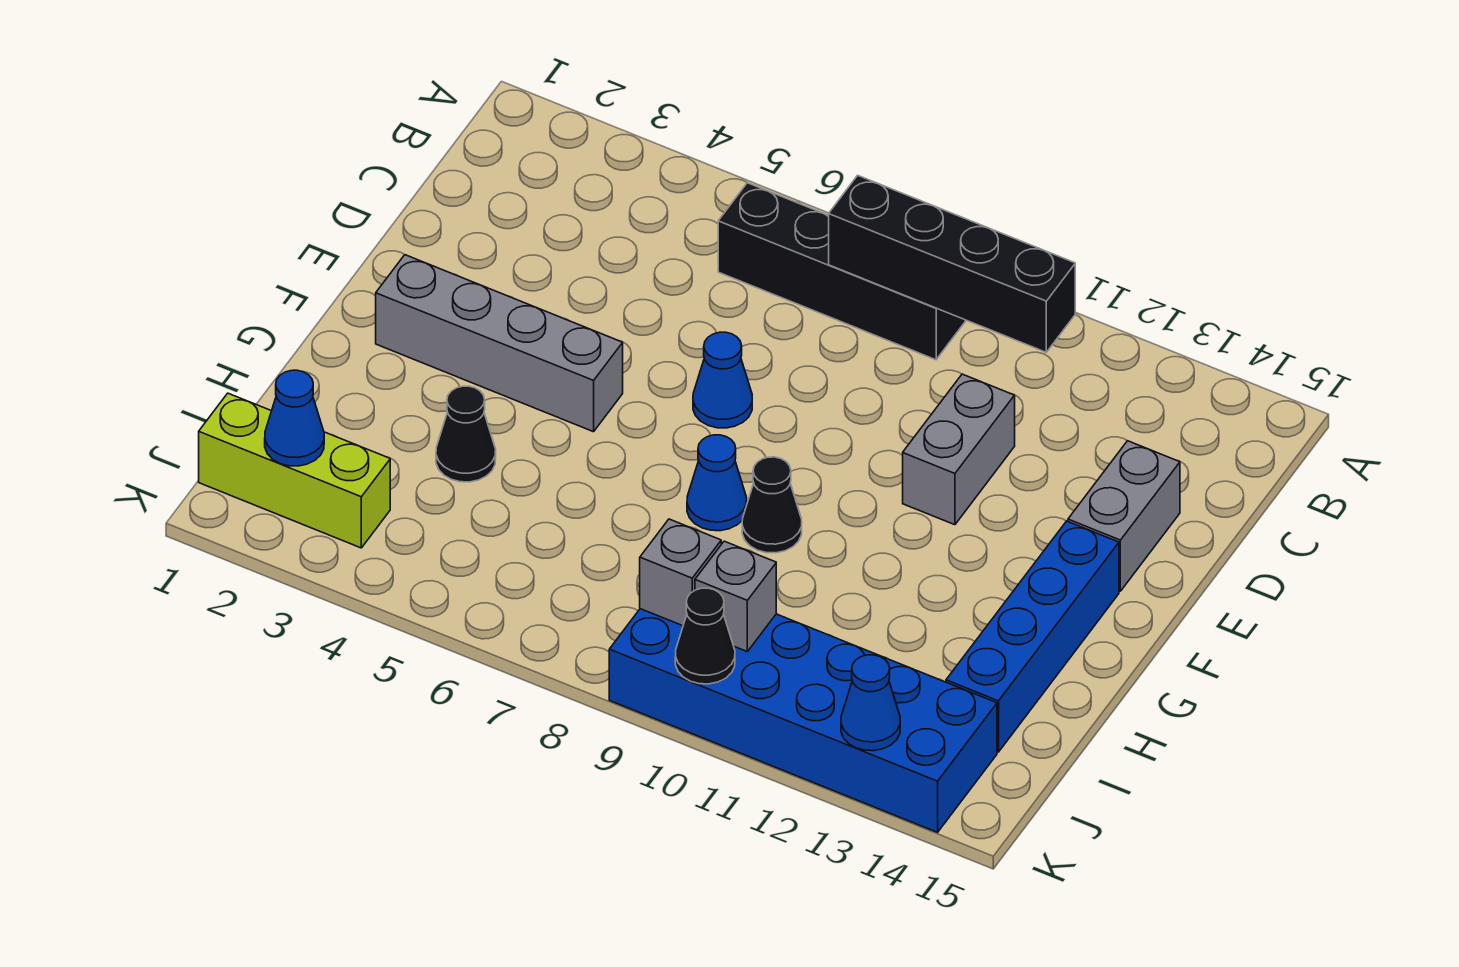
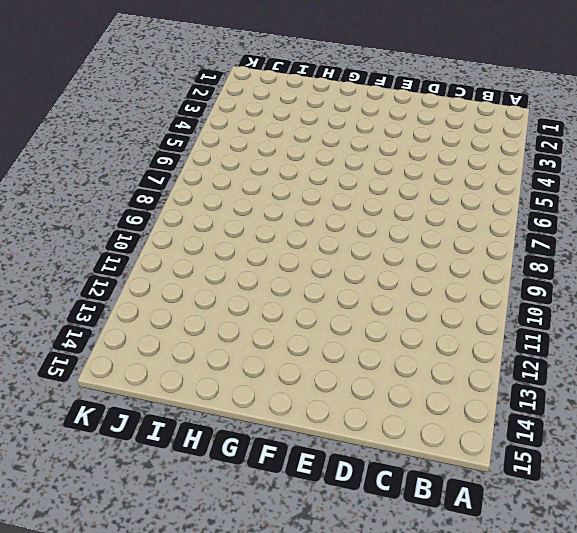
none -> black 1x4 brick [718,183,965,360]
none -> grey 1x2 brick [903,374,1015,525]
none -> grey 1x2 brick [1068,441,1180,591]

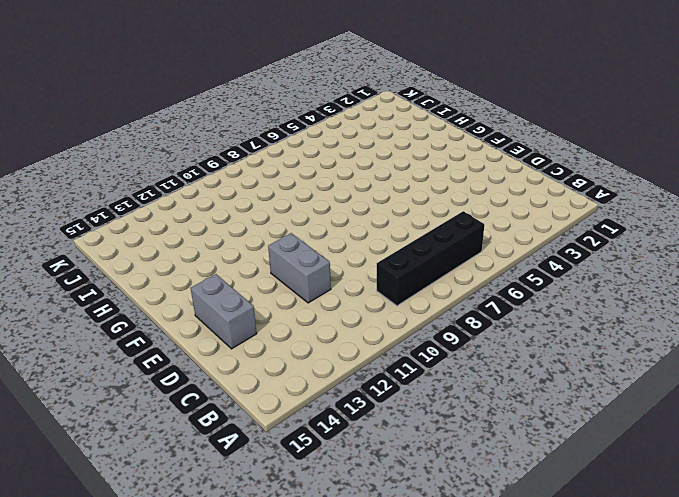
none -> blue 1x1 cone [693,332,752,428]
none -> grey 1x4 brick [376,255,623,432]
none -> blue 1x4 brick [946,521,1119,752]

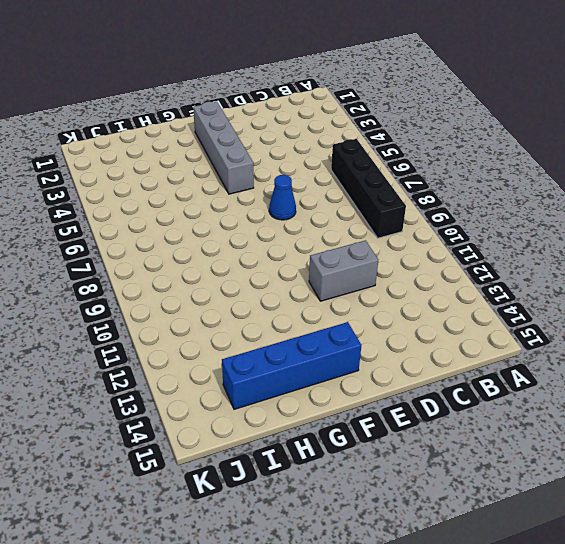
none -> grey 1x2 brick [1068,441,1180,591]
none -> blue 1x1 cone [687,435,747,531]
none -> black 1x1 cone [742,457,802,553]

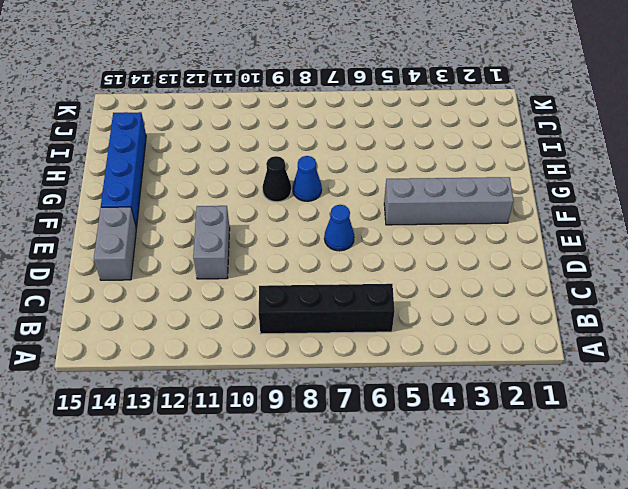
none -> black 1x1 cone [436,386,496,482]
none -> lime 1x3 brick [199,393,390,548]
none -> blue 2x6 brick [609,609,997,832]

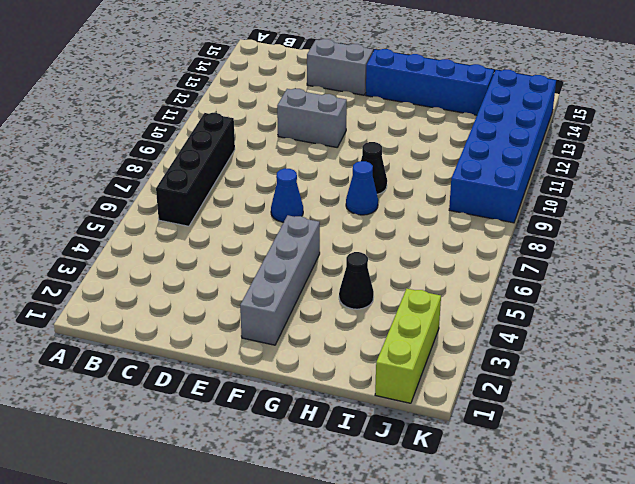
none -> black 1x4 brick [829,175,1075,352]
none -> blue 1x1 cone [265,370,324,466]
none -> grey 1x1 brick [640,519,721,626]

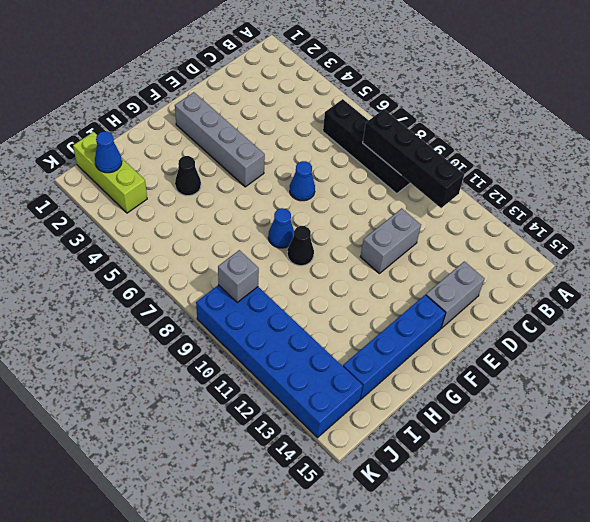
none -> grey 1x1 brick [695,541,776,651]
none -> black 1x1 cone [675,588,735,684]
none -> blue 1x1 cone [841,655,900,751]

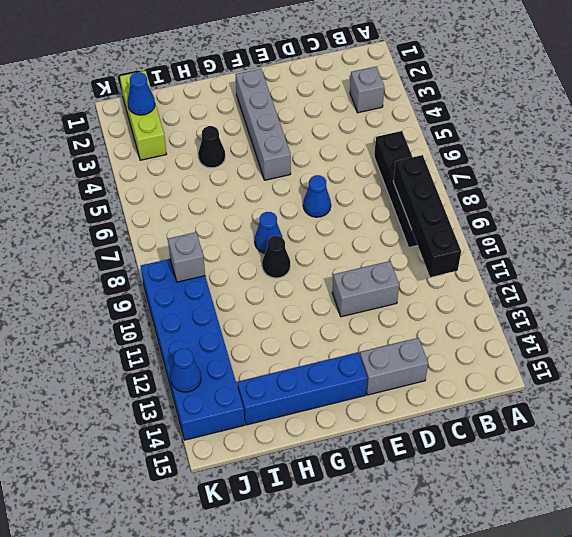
grey 1x1 brick [350,67,384,113] -> grey 1x1 brick moved to [695,541,776,651]
none -> black 1x1 cone [675,588,735,684]

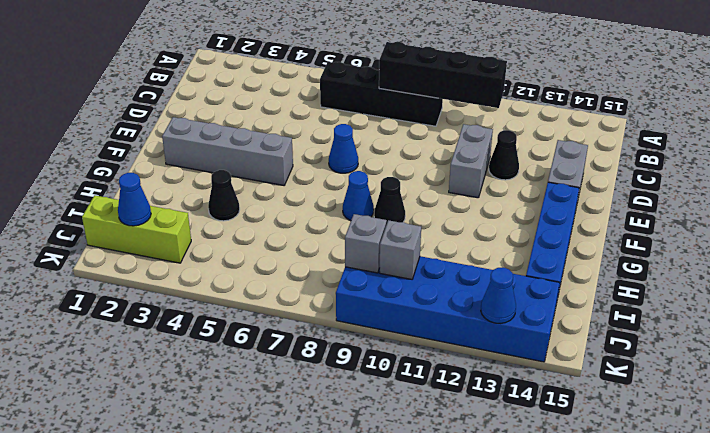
black 1x1 cone [489,130,519,180] -> black 1x1 cone moved to [675,588,735,684]

